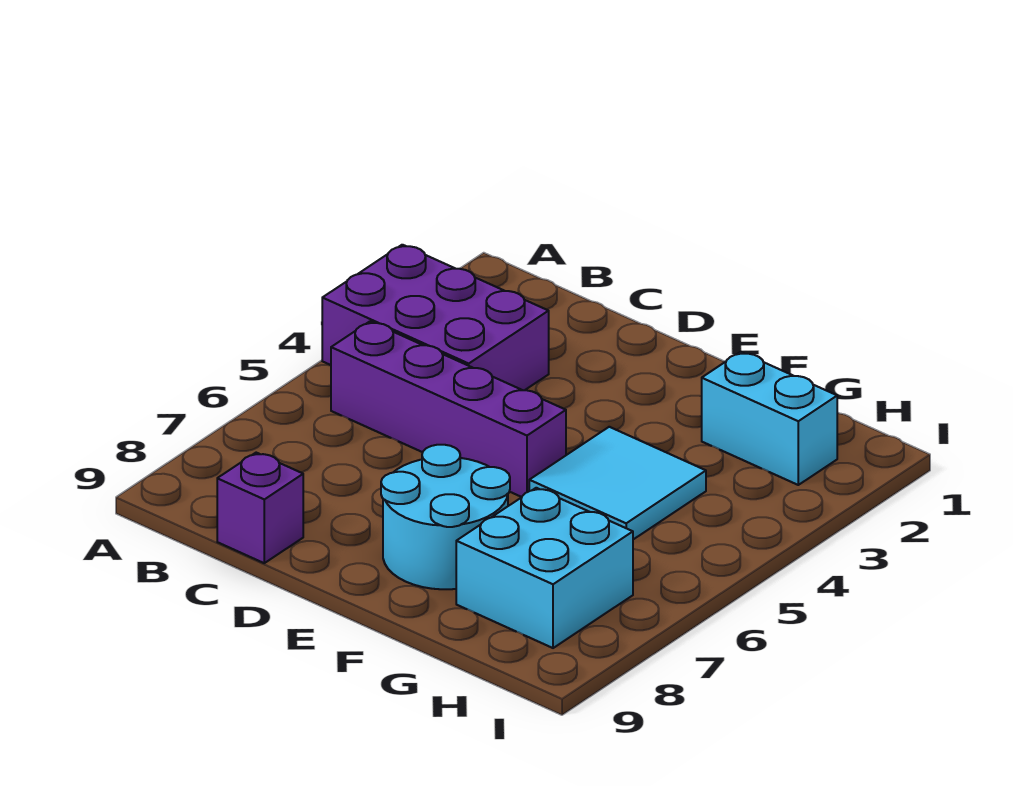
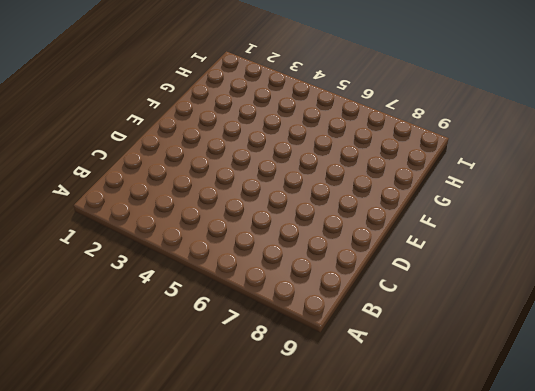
none -> purple 2x3 brick [322,245,549,390]
none -> purple 1x4 brick [331,321,566,497]

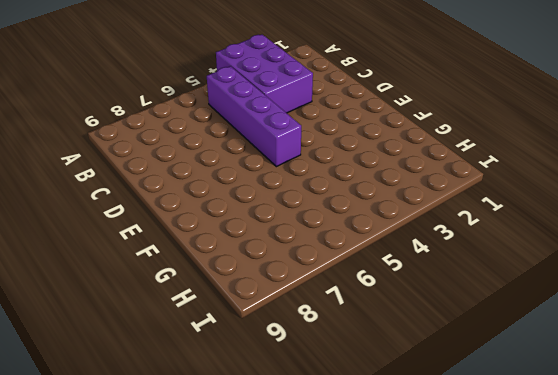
none -> purple 1x1 brick [217,453,303,563]
none -> cyan 2x2 round brick [381,445,510,589]

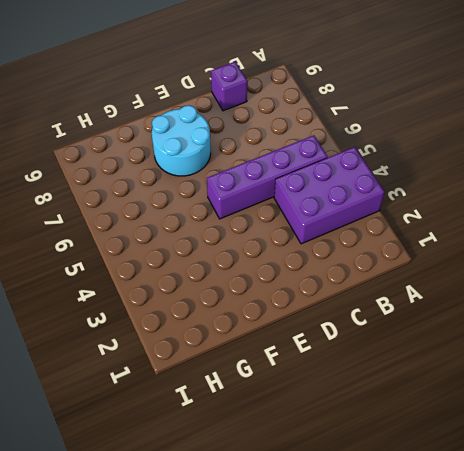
none -> cyan 2x2 tile [529,427,706,539]
none -> cyan 1x2 brick [702,352,837,485]

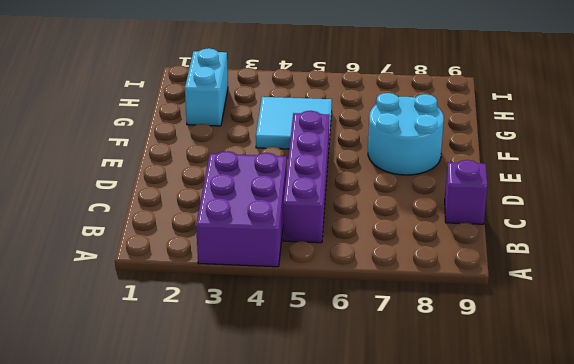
none -> cyan 2x2 brick [456,488,633,648]

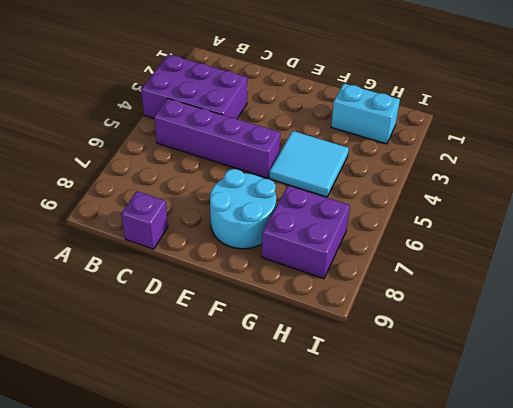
purple 2x2 brick [262,185,350,279] -> cyan 2x2 brick [456,488,633,648]

